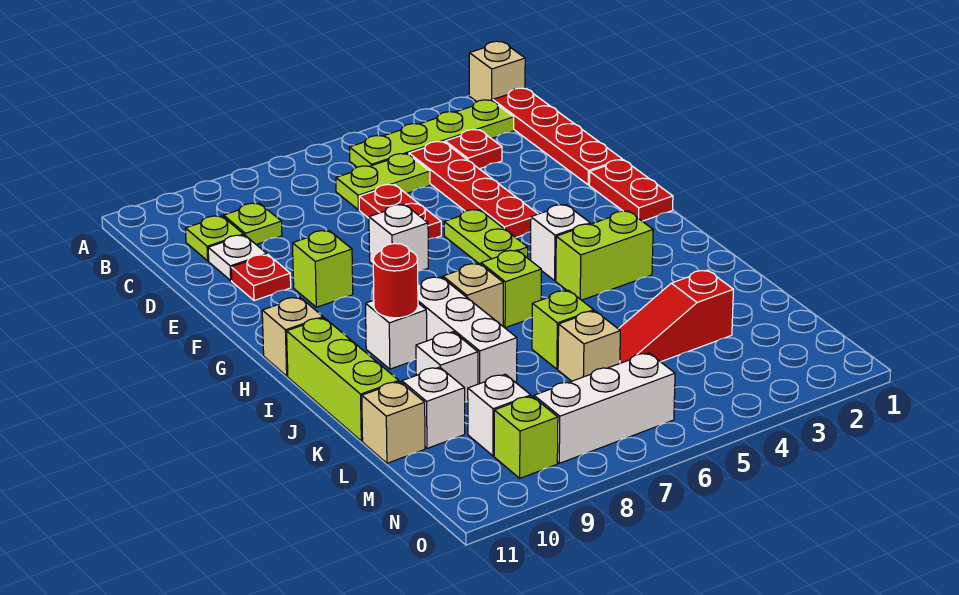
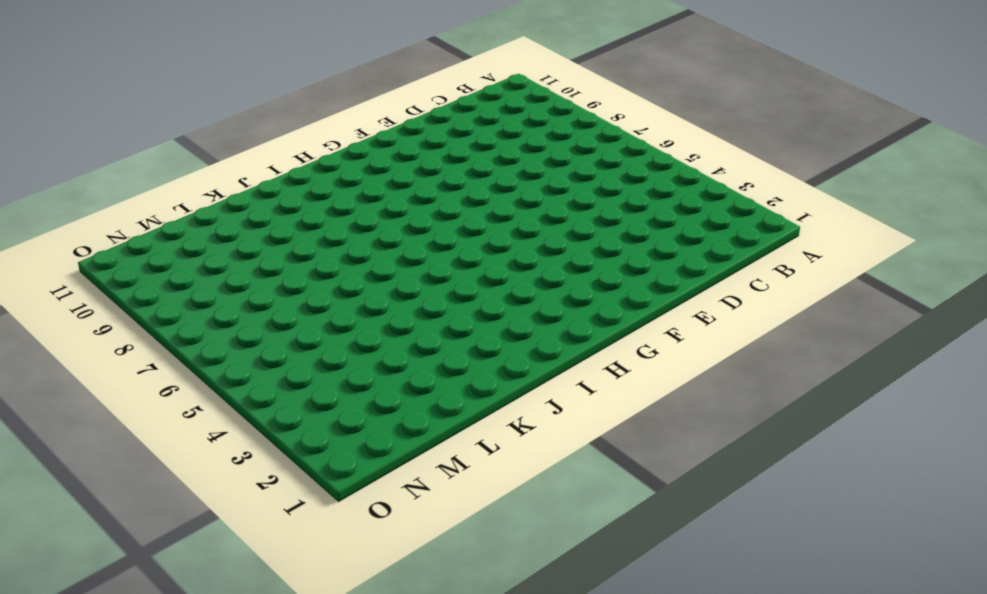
none -> tan 1x1 brick [469,41,525,102]
none -> red 1x4 plate [493,88,622,185]
none -> lime 1x4 plate [349,100,514,167]
none -> red 1x1 plate [445,130,502,169]

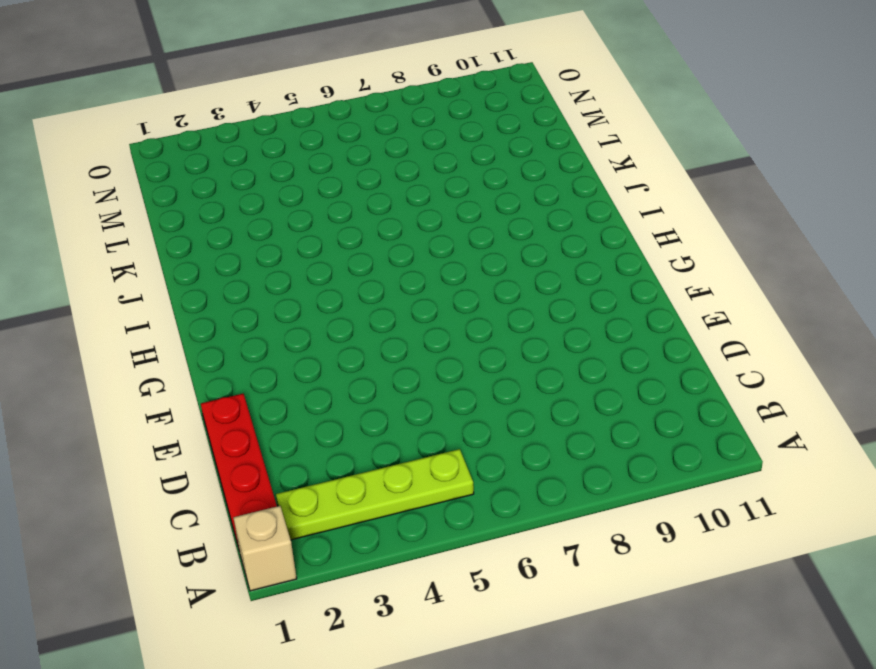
none -> red 1x1 plate [445,130,502,169]
none -> red 1x4 plate [409,142,538,238]
none -> lime 1x2 plate [336,154,430,210]
none -> lime 1x1 plate [224,203,282,245]

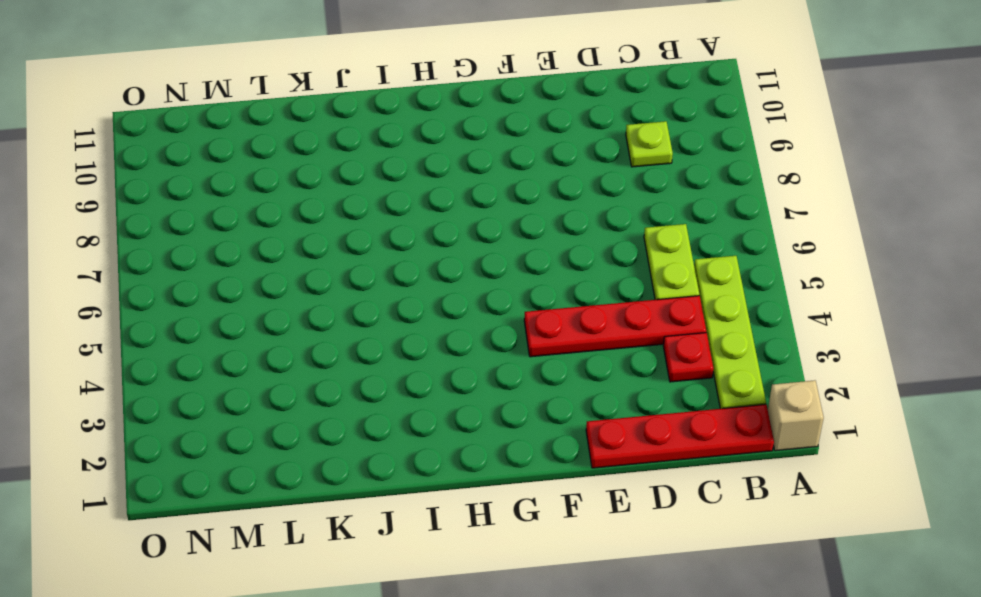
none -> lime 1x1 plate [185,216,244,261]
none -> red 1x2 plate [359,184,441,239]
none -> white 1x1 plate [208,235,267,280]
none -> red 1x1 plate [231,255,291,301]

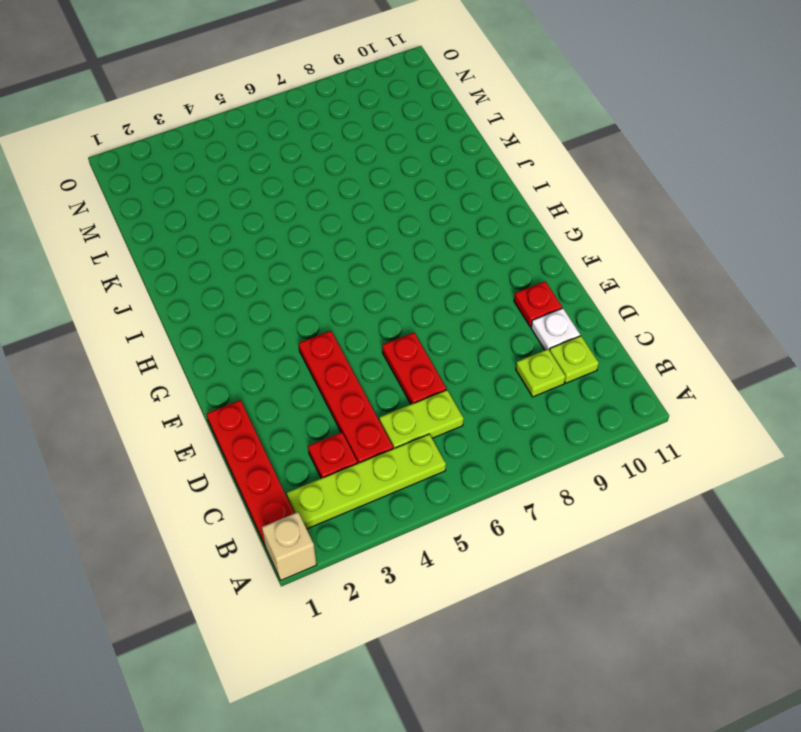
none -> red 1x2 plate [589,160,673,221]
none -> lime 1x2 plate [444,210,528,264]
none -> white 1x1 brick [369,205,428,271]
none -> lime 1x1 brick [293,230,353,307]

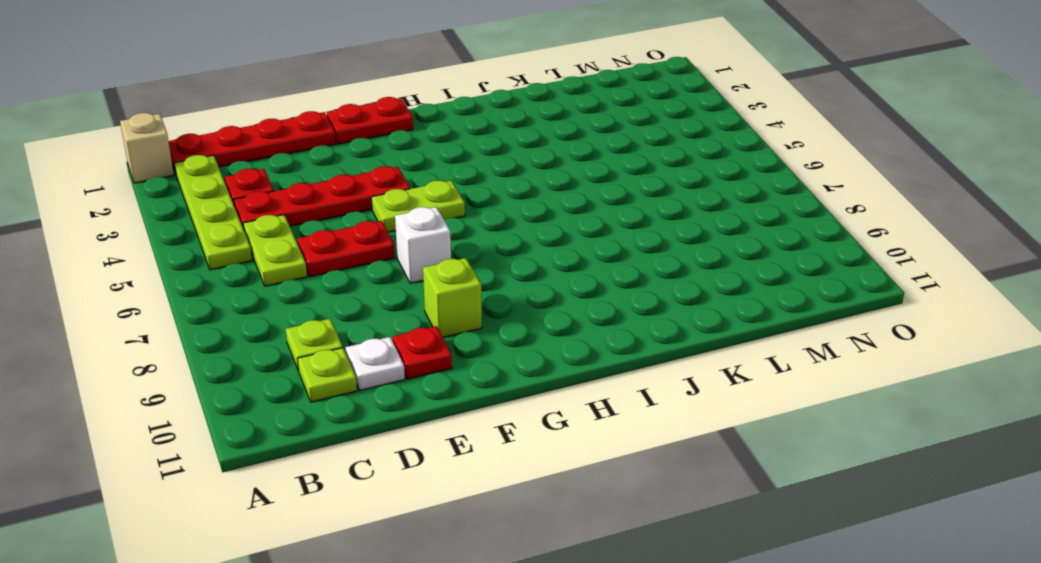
none -> white 1x1 brick [531,205,590,280]
none -> tan 1x1 brick [262,297,323,376]
none -> lime 1x2 brick [556,211,653,300]
none -> lime 1x1 brick [481,250,541,328]

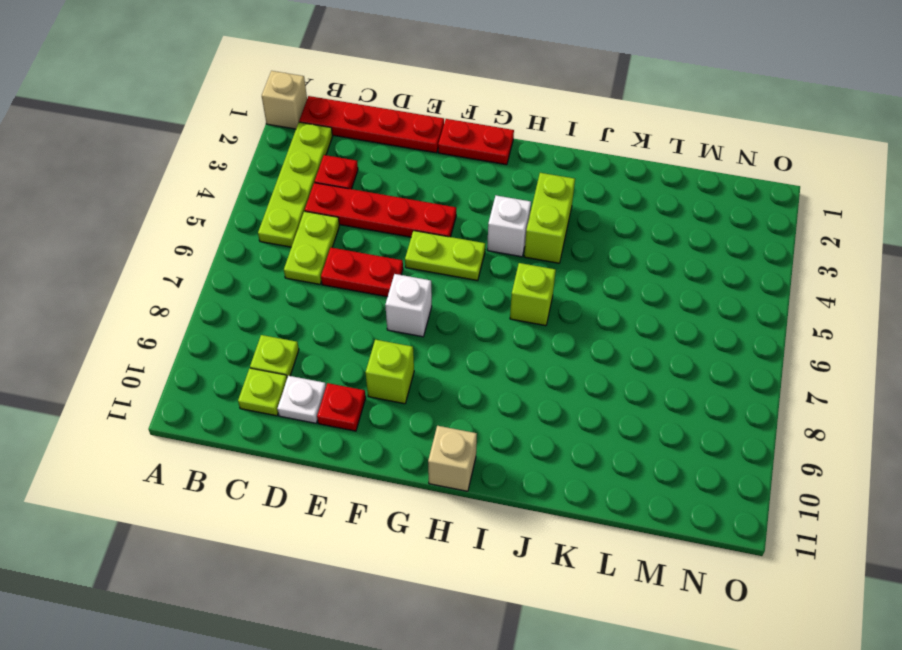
none -> tan 1x1 brick [443,263,503,326]
none -> white 1x3 brick [418,277,517,384]
none -> white 1x1 brick [366,300,427,369]
none -> lime 1x3 brick [287,318,399,441]

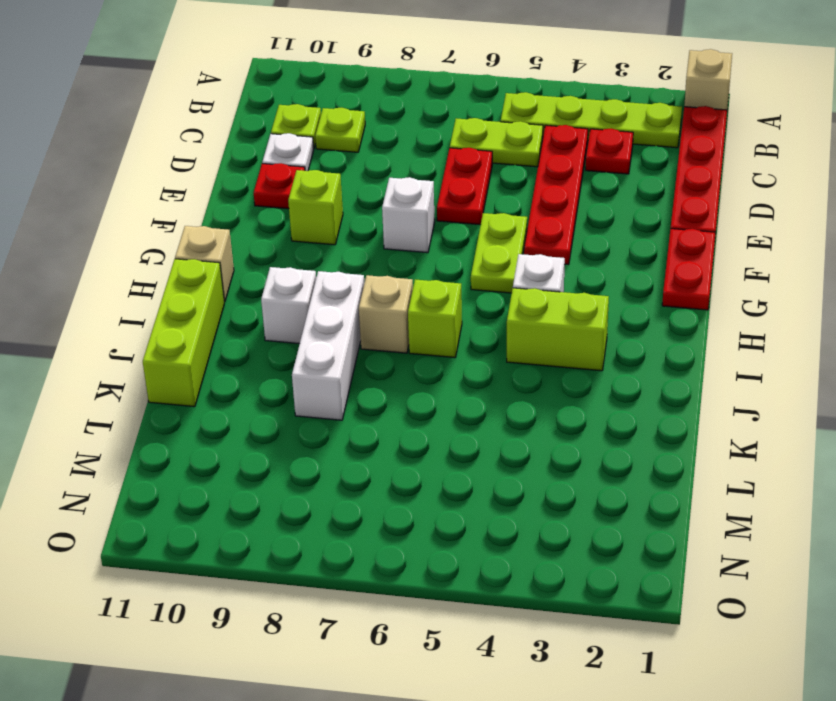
none -> lime 1x1 brick [532,290,594,369]
none -> white 1x1 brick [416,332,478,402]
none -> red 1x3 slope [619,270,733,363]
none -> tan 1x1 brick [558,311,620,381]

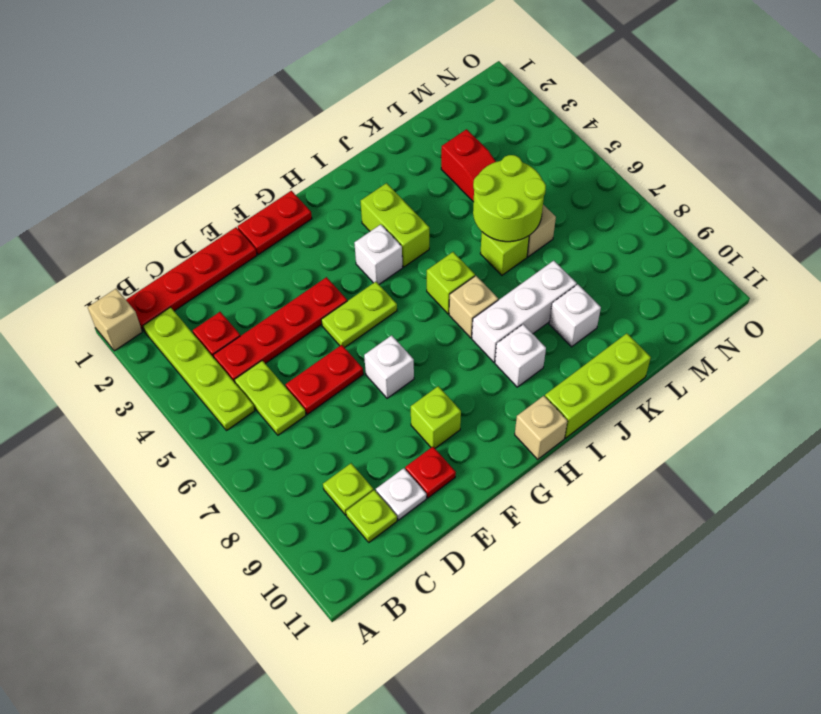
lime 2x2 round brick [473,155,546,242] -> none
none -> white 1x1 brick [402,367,465,448]
none -> tan 1x1 brick [362,382,425,463]
none -> white 1x1 brick [468,374,531,456]
none -> white 1x3 brick [534,353,675,463]

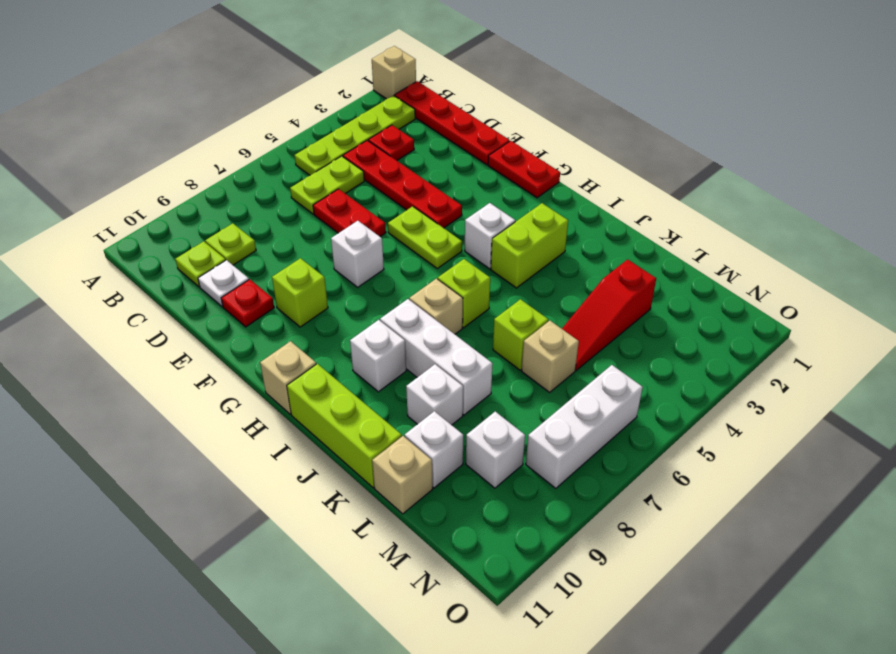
none -> lime 1x1 brick [494,396,558,478]
none -> red 1x1 round brick [373,243,418,318]

